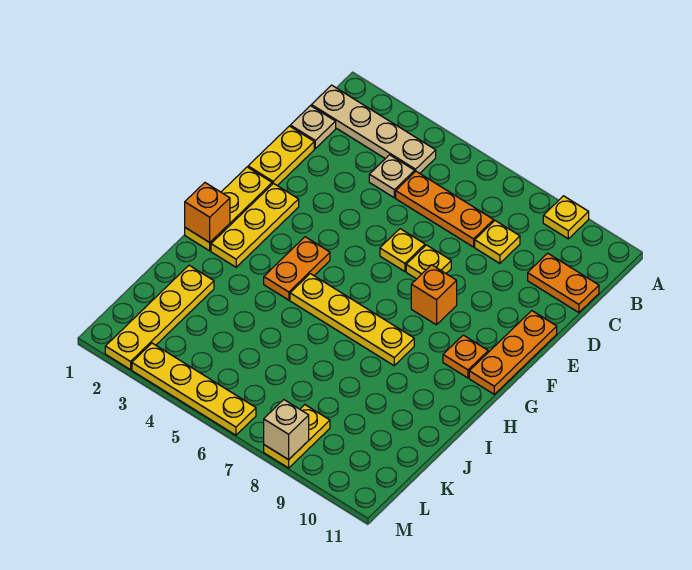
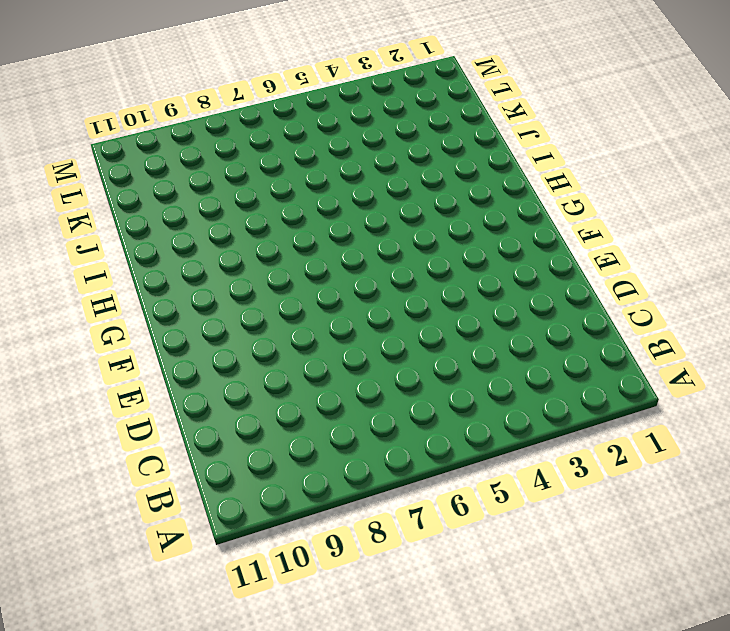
none -> yellow 1x1 plate [543,196,589,239]
none -> tan 1x4 plate [311,85,436,173]
none -> tan 1x1 plate [290,106,336,148]

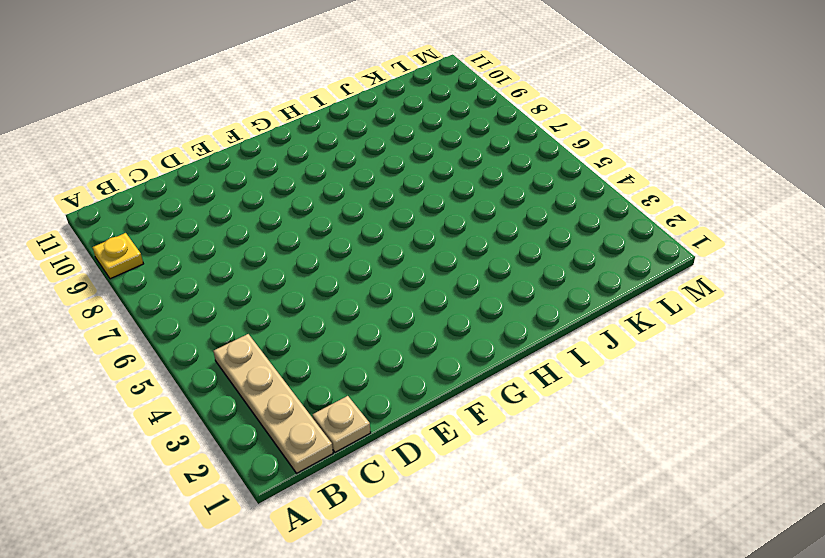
none -> tan 1x1 plate [369,155,415,198]
none -> orange 1x3 plate [396,171,494,247]
none -> yellow 1x1 plate [475,221,520,263]

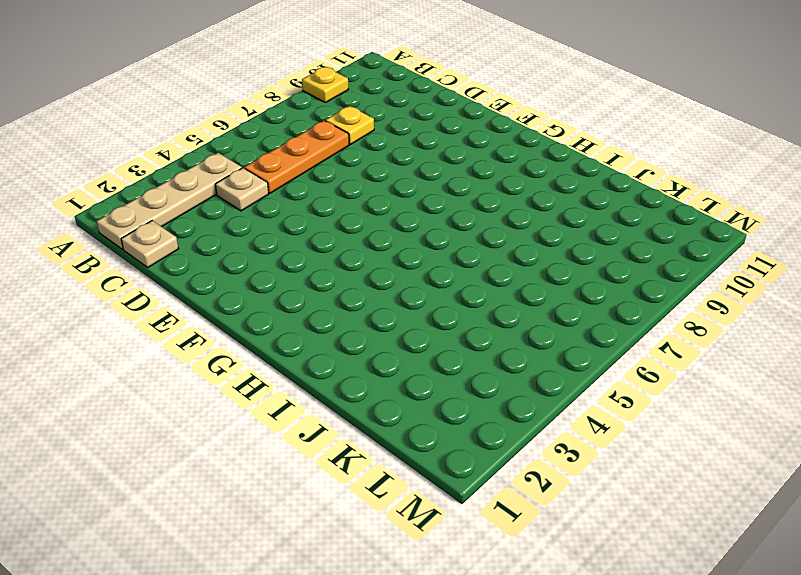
none -> orange 1x2 plate [528,253,599,313]
none -> yellow 1x2 plate [248,126,314,186]
none -> yellow 1x1 plate [380,229,425,272]

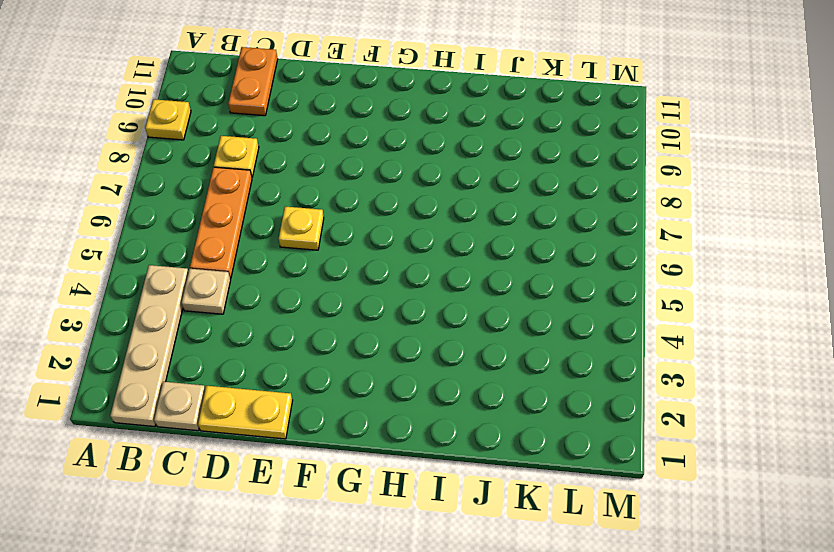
none -> yellow 1x1 plate [406,245,451,279]
none -> orange 1x3 plate [469,311,557,394]
none -> yellow 1x3 plate [185,167,272,251]

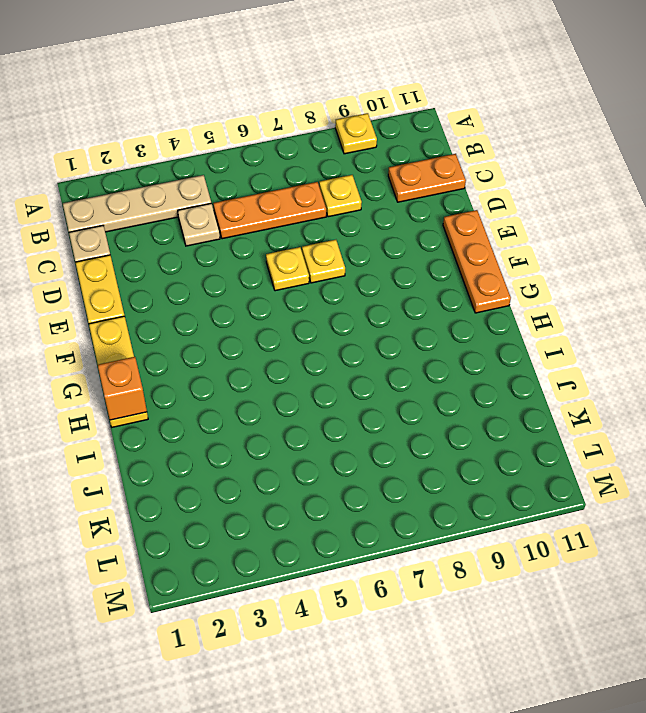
none -> yellow 1x3 plate [211,183,299,267]
none -> orange 1x1 brick [411,265,457,325]
none -> orange 1x2 plate [264,237,330,300]

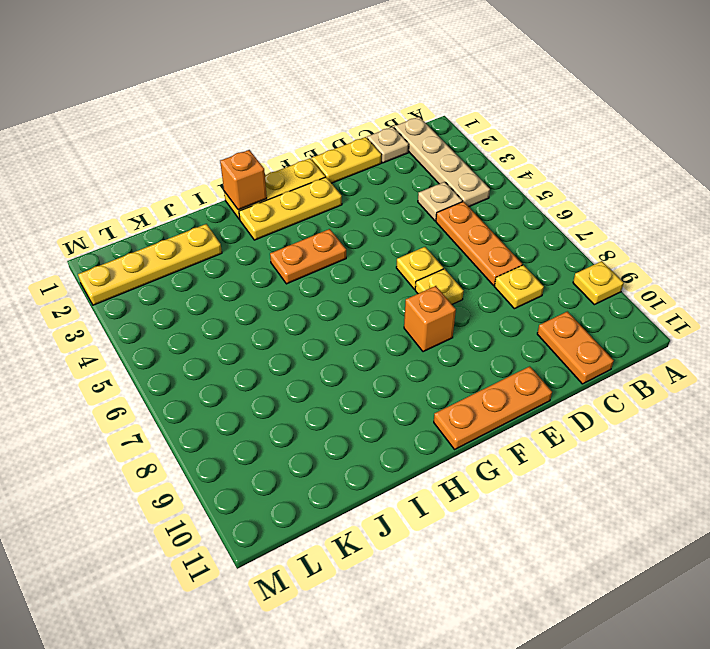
none -> orange 1x1 plate [443,335,488,378]
none -> yellow 1x4 plate [290,274,414,366]
none -> yellow 1x2 plate [264,405,330,468]

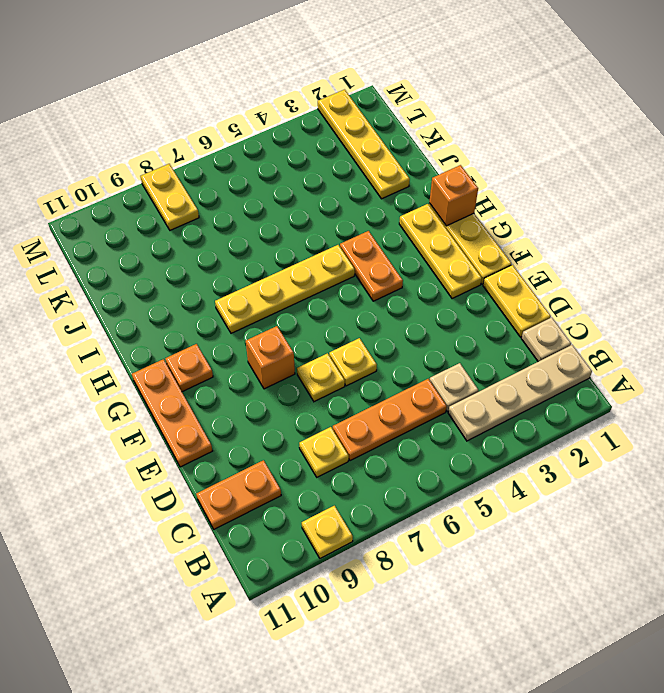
none -> yellow 1x4 plate [132,343,256,435]
none -> tan 1x1 brick [264,400,309,460]

